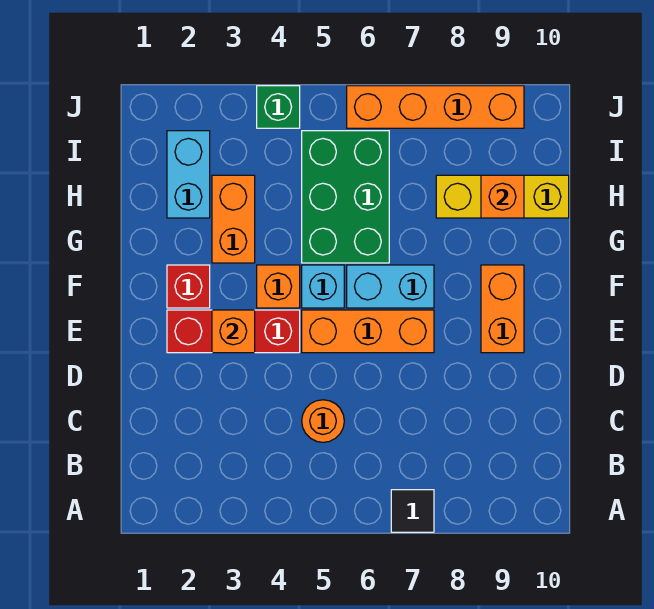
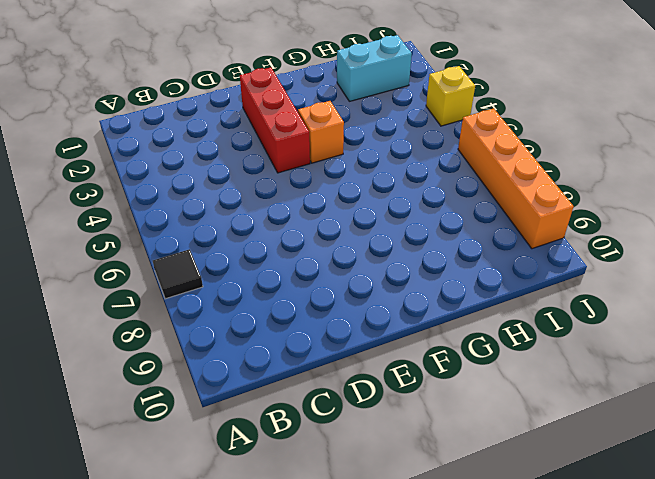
yellow 1x1 brick [426,66,475,126] -> green 1x1 brick [257,86,300,128]
none -> orange 1x1 round brick [302,400,344,442]
none -> orange 1x3 brick [302,310,434,353]
none -> orange 1x2 brick [481,265,524,353]

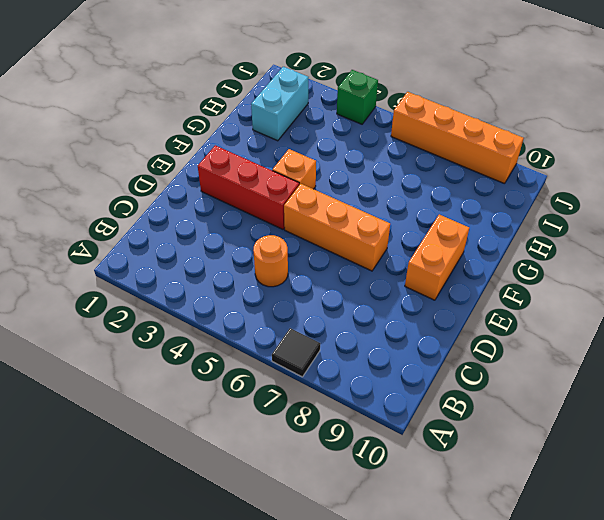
none -> red 1x1 brick [167,265,210,308]
none -> cyan 1x1 brick [302,265,344,308]
none -> cyan 1x2 brick [347,265,434,308]

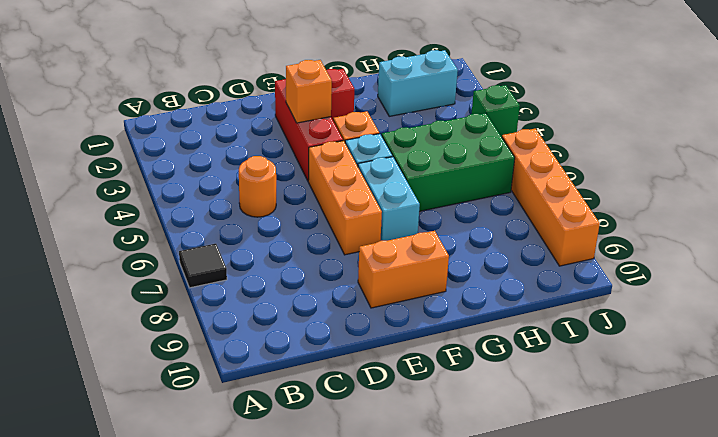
none -> orange 1x2 brick [212,175,255,263]
none -> yellow 1x3 brick [436,175,569,218]
none -> orange 1x1 brick [481,175,524,218]

